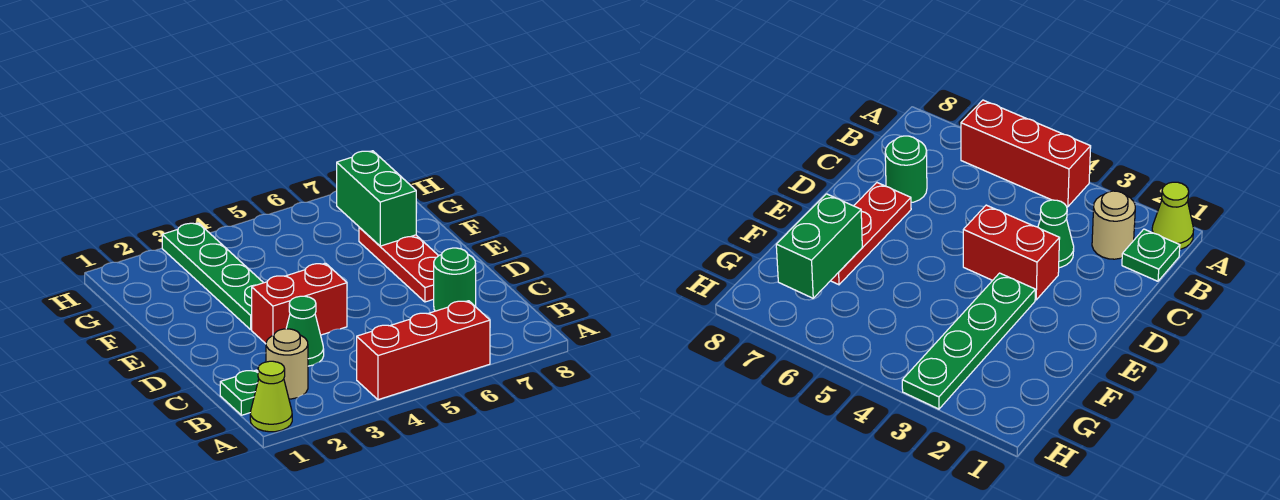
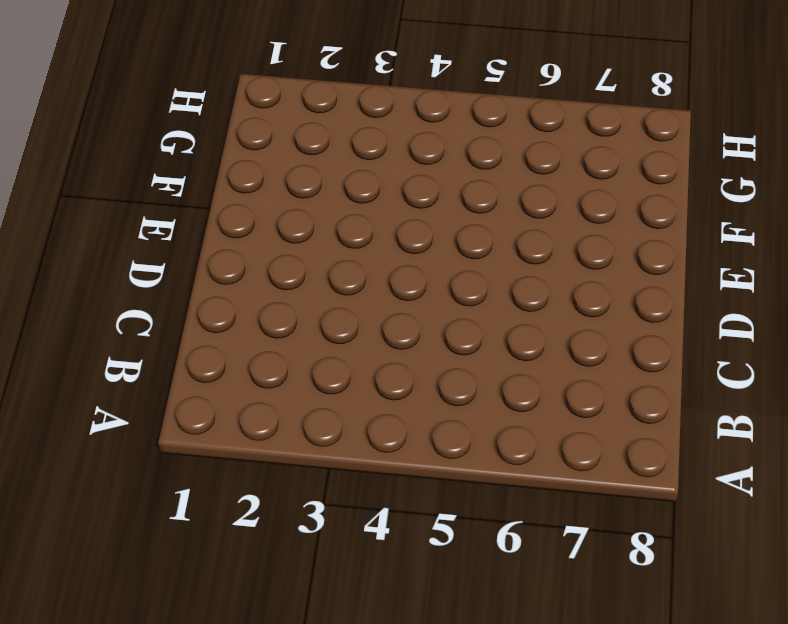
none -> lime 1x1 cone [250,361,292,432]
none -> red 1x3 brick [357,301,490,400]

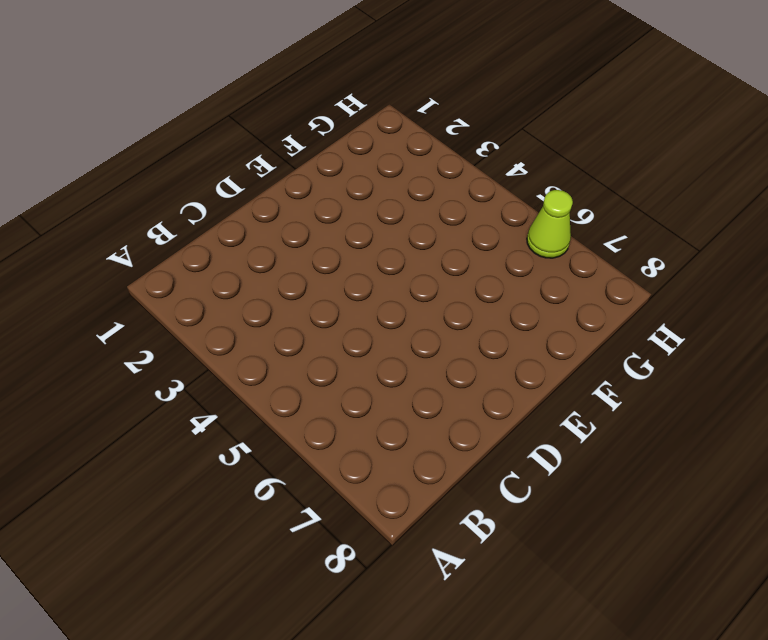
lime 1x1 cone [527,190,573,258] -> lime 1x1 cone moved to [250,361,292,432]
none -> red 1x3 brick [357,301,490,400]
none -> green 1x1 plate [220,370,259,415]

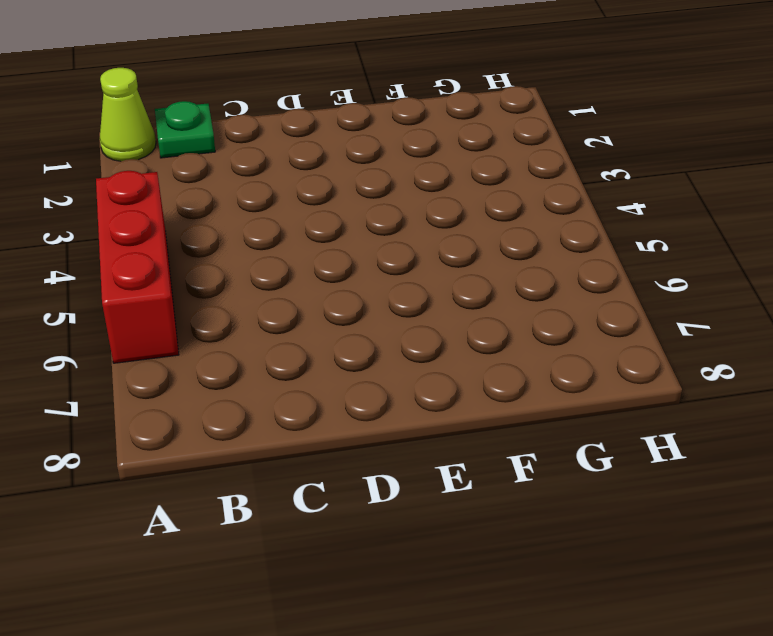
none -> tan 1x1 round brick [266,329,308,399]
none -> green 1x1 cone [286,296,324,366]

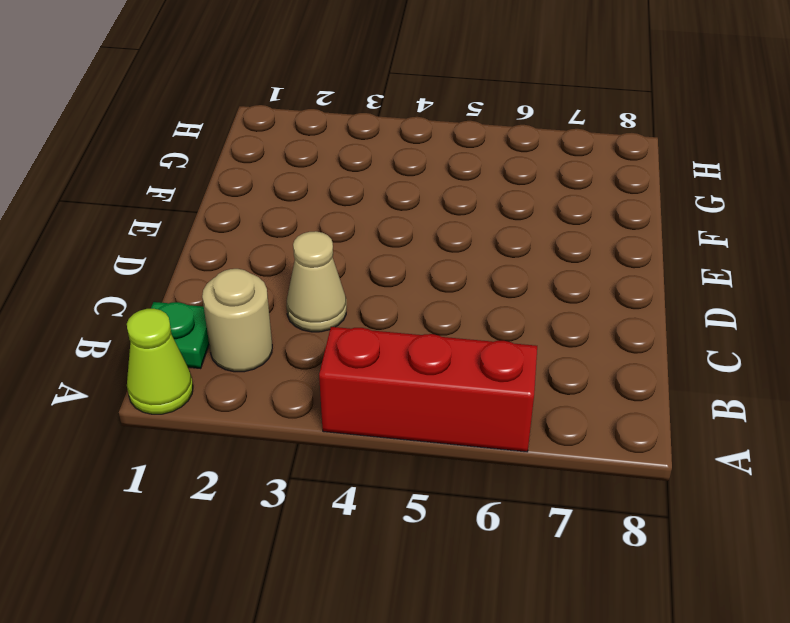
tan 1x1 cone [286,231,346,332] -> green 1x1 cone [286,296,324,366]
none -> green 1x1 round brick [434,248,476,311]
none -> red 1x2 brick [252,263,347,344]

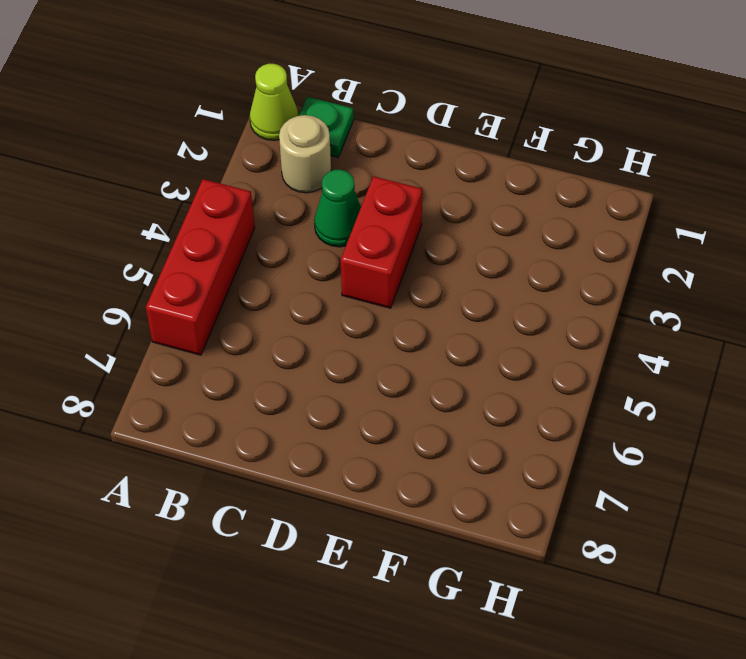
none -> green 1x1 round brick [434,248,476,311]
none -> red 1x3 plate [359,227,438,302]

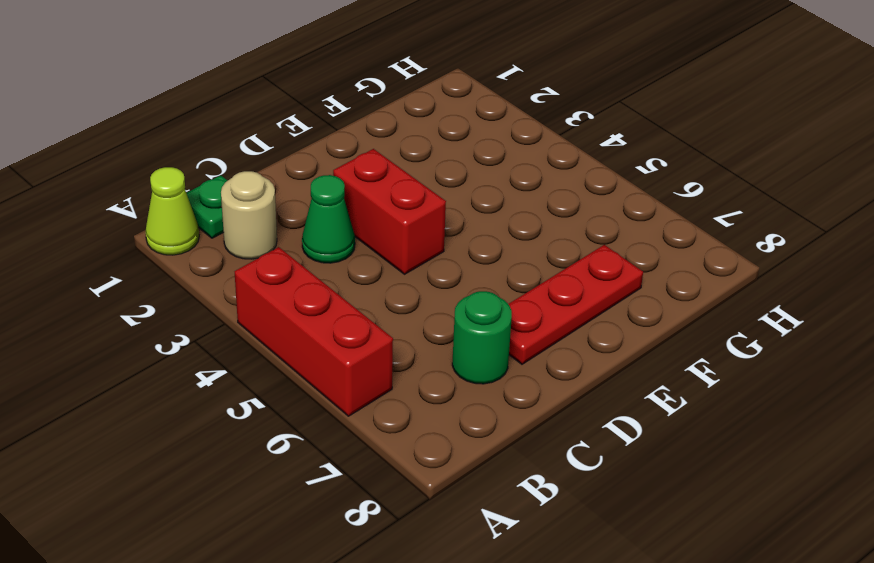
none -> green 1x4 plate [162,223,263,330]
none -> green 1x2 brick [337,151,416,246]

